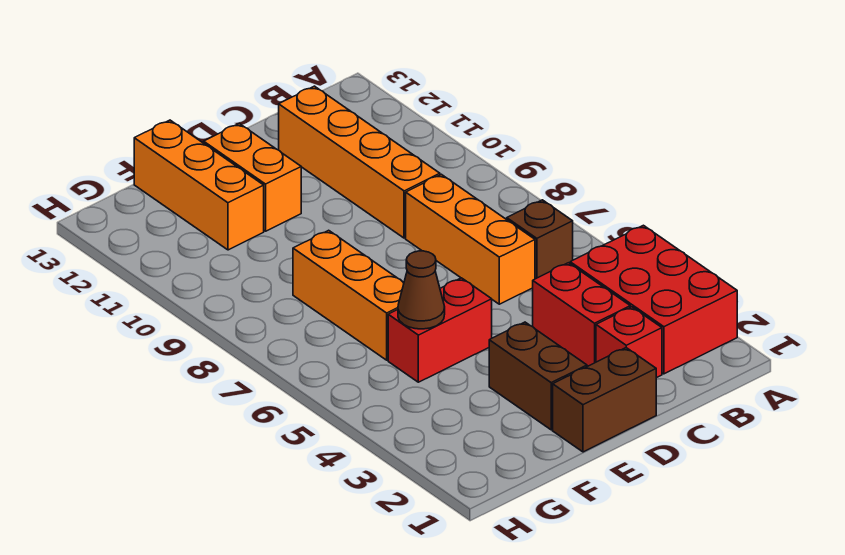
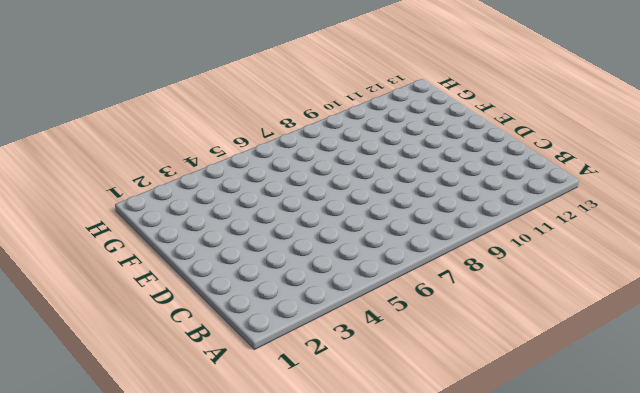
none -> red 2x3 brick [570,225,737,374]
none -> brown 1x1 brick [507,200,573,279]
none -> red 1x1 brick [596,307,662,378]

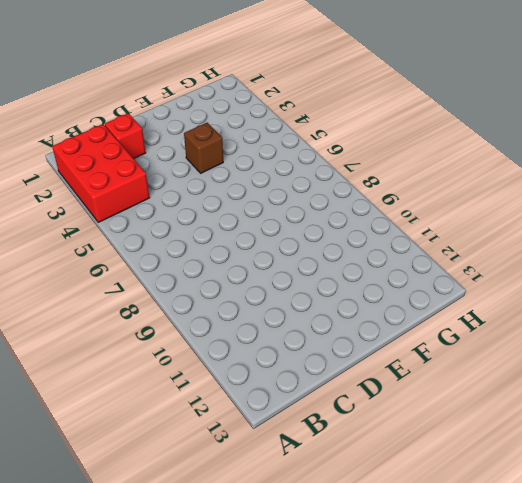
brown 1x1 brick [184,123,223,173] -> brown 1x1 brick moved to [507,200,573,279]
none -> red 1x2 brick [533,263,630,366]
none -> orange 1x3 brick [406,174,535,304]
none -> orange 1x4 brick [279,86,440,238]

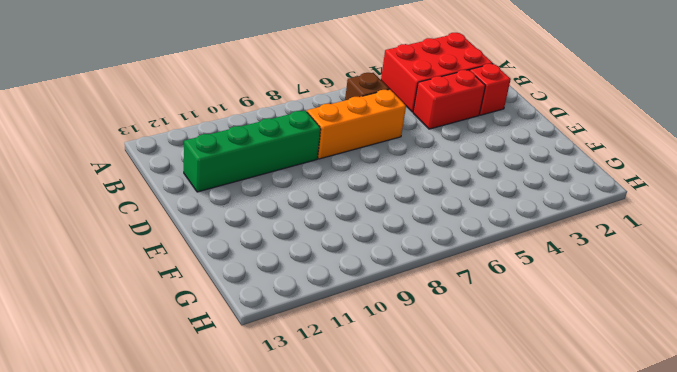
green 1x4 brick [184,110,321,192] -> orange 1x4 brick [279,86,440,238]
none -> brown 1x2 brick [553,348,656,452]
none -> brown 1x2 brick [489,322,587,430]
none -> red 1x2 brick [388,278,492,382]

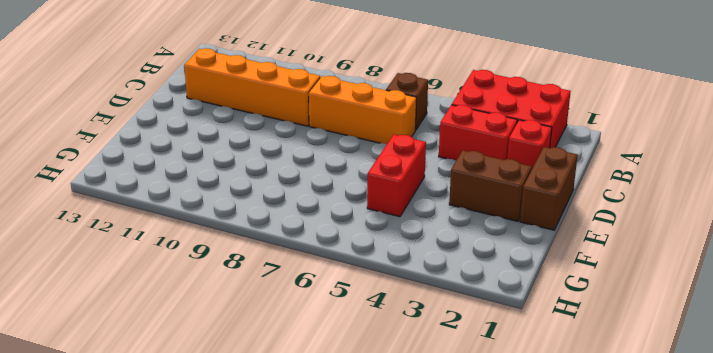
none -> orange 1x2 brick [204,124,301,231]
none -> orange 1x3 brick [293,230,404,360]
none -> orange 1x3 brick [134,120,264,250]

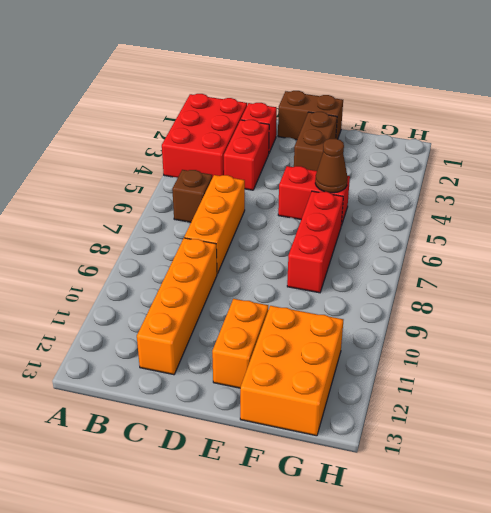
red 1x3 brick [287,191,343,293] -> orange 1x3 brick [293,230,404,360]
orange 2x3 brick [240,306,343,436] -> orange 1x3 brick [134,120,264,250]

